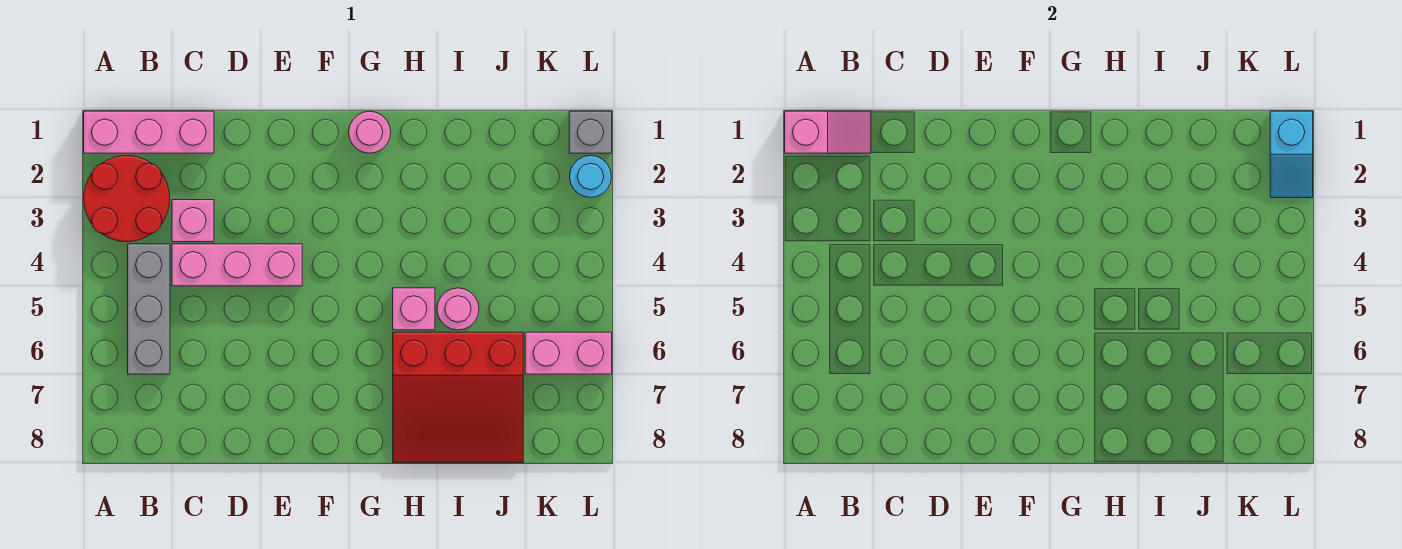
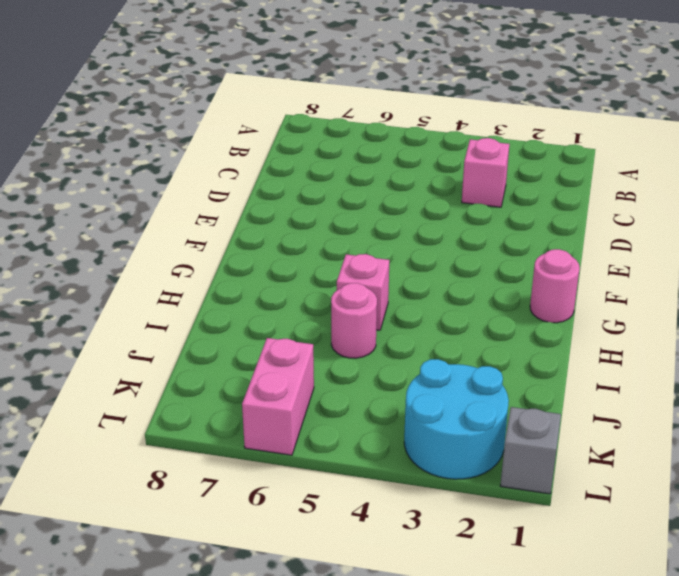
cyan 2x2 round brick [404,359,509,479] -> cyan 1x1 round brick [570,156,611,198]
none -> pink 1x3 brick [84,111,214,153]
none -> red 2x2 round brick [84,156,170,242]
none -> grey 1x3 brick [128,244,170,374]

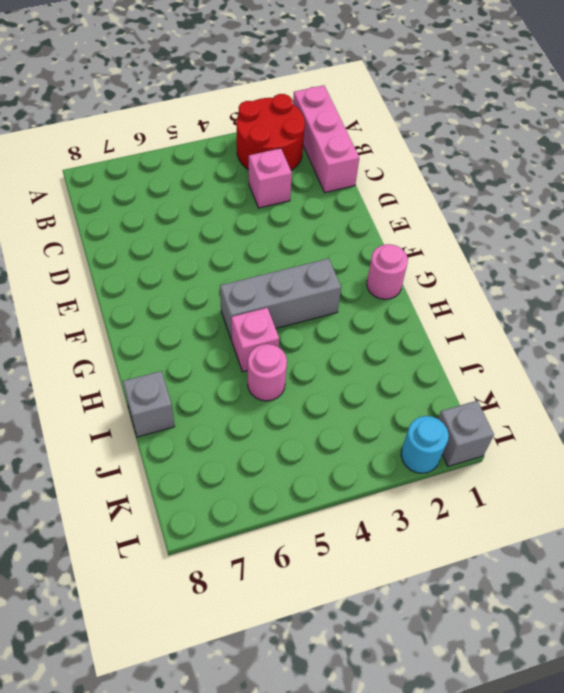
grey 1x3 brick [220,258,341,340] -> grey 1x3 brick moved to [128,244,170,374]
grey 1x1 brick [123,371,175,437] -> red 3x3 slope [393,332,523,463]
none -> pink 1x3 brick [172,244,302,286]
none -> pink 1x2 brick [525,332,612,374]
none -> pink 1x2 slope [785,111,871,153]

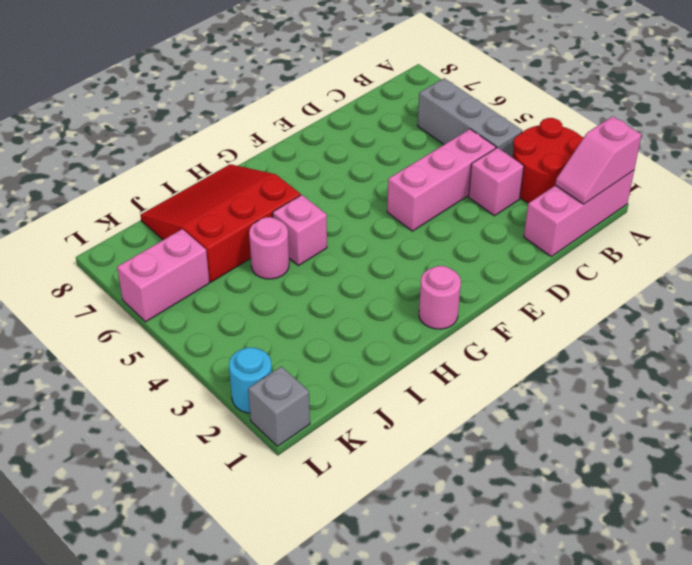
none -> cyan 1x2 slope [1270,111,1313,198]

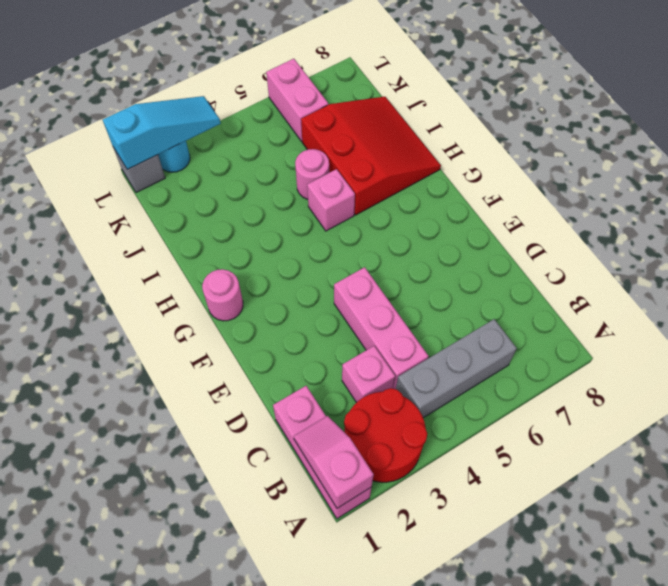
cyan 1x3 slope [103,96,221,170] -> cyan 1x2 slope [1270,111,1313,198]

